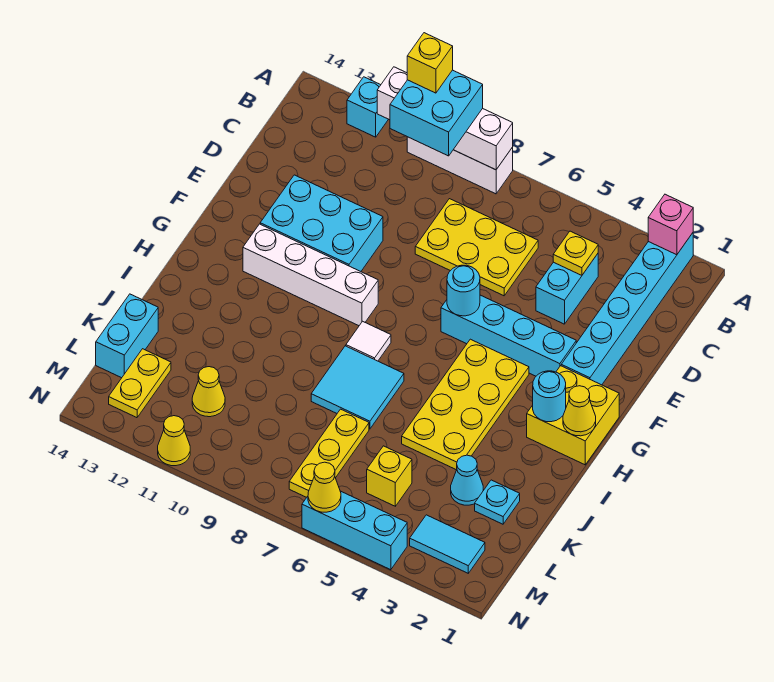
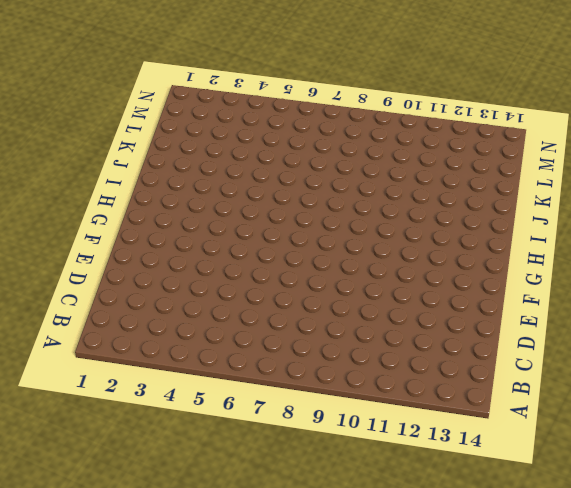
none -> cyan 1x6 brick [561,233,693,385]
none -> white 1x3 brick [407,137,513,194]
none -> cyan 1x1 brick [347,77,388,137]
none -> cyan 1x2 brick [536,254,598,324]

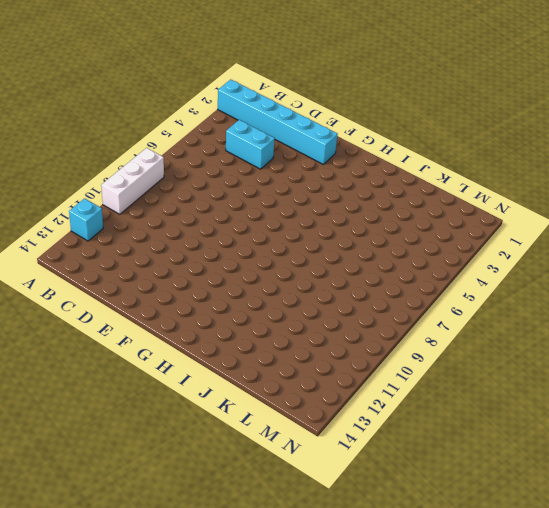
none -> yellow 2x3 plate [415,199,538,296]
none -> cyan 2x3 brick [260,175,383,271]
none -> cyan 1x4 brick [441,295,576,376]
none -> yellow 2x2 brick [527,366,619,465]

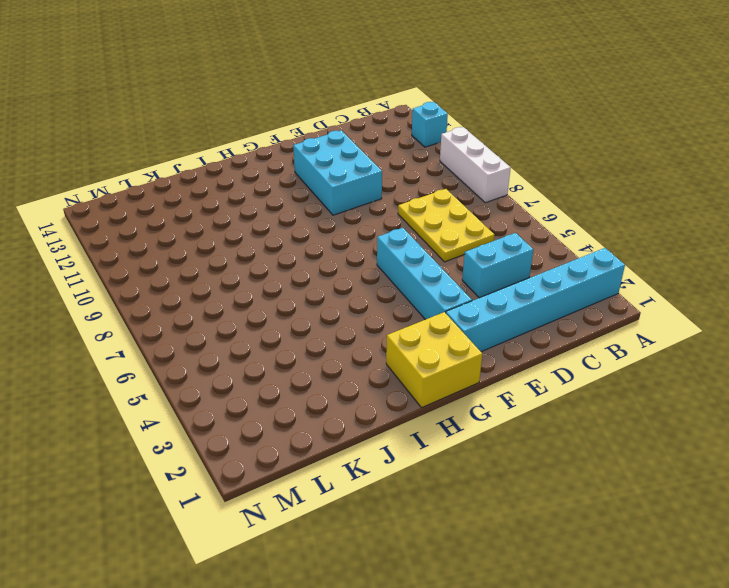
none -> yellow 2x4 plate [402,339,529,470]
none -> white 1x4 brick [243,224,378,326]
none -> white 1x1 tile [346,321,391,361]
none -> cyan 2x2 tile [311,346,404,429]

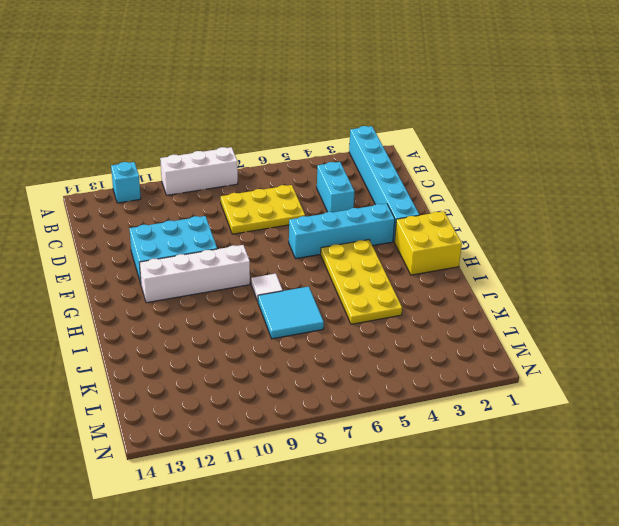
none -> cyan 1x1 plate [475,480,520,524]
none -> cyan 1x1 cone [451,455,483,505]
none -> yellow 1x3 plate [289,409,369,497]
none -> cyan 1x2 brick [96,294,158,378]

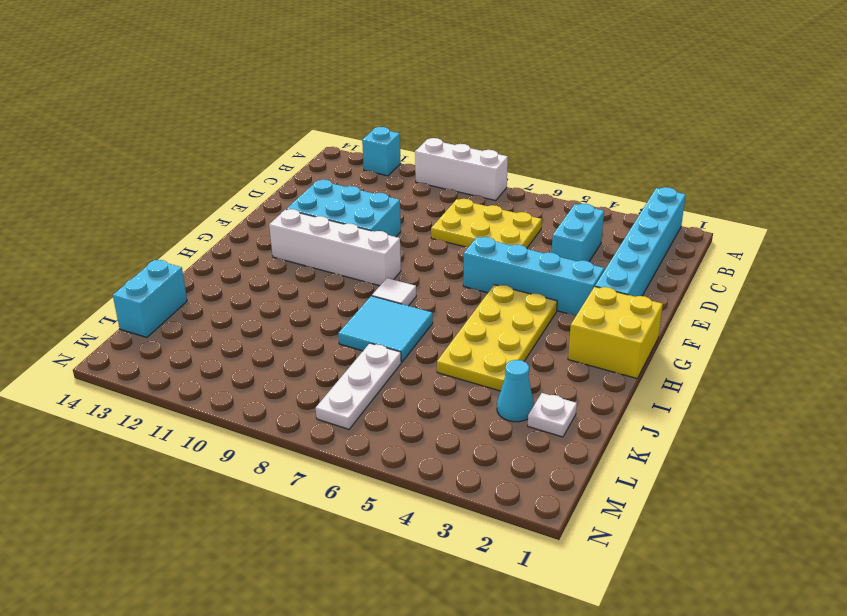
white 1x1 plate [528,393,577,437] -> cyan 1x1 plate [475,480,520,524]
white 1x3 plate [316,343,401,429] -> yellow 1x3 plate [289,409,369,497]
none -> yellow 1x1 brick [367,446,412,506]
none -> yellow 1x1 cone [192,367,225,417]
none -> yellow 1x2 plate [109,349,171,418]
none -> cyan 1x2 tile [410,515,485,573]

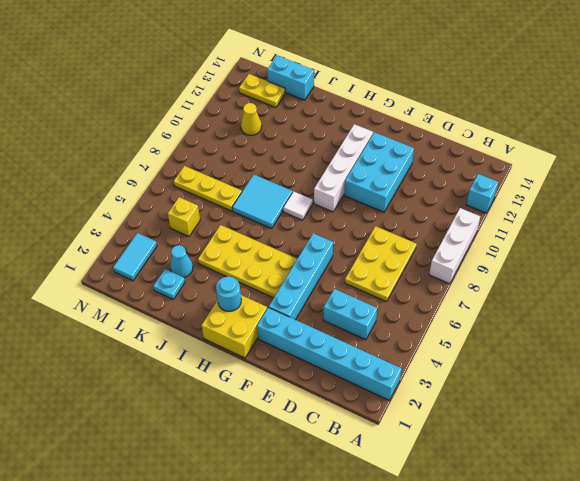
none -> cyan 1x3 brick [302,491,407,570]
none -> yellow 1x1 cone [158,416,190,466]
none -> pink 1x1 brick [648,194,693,255]
none -> white 1x4 brick [377,67,513,170]

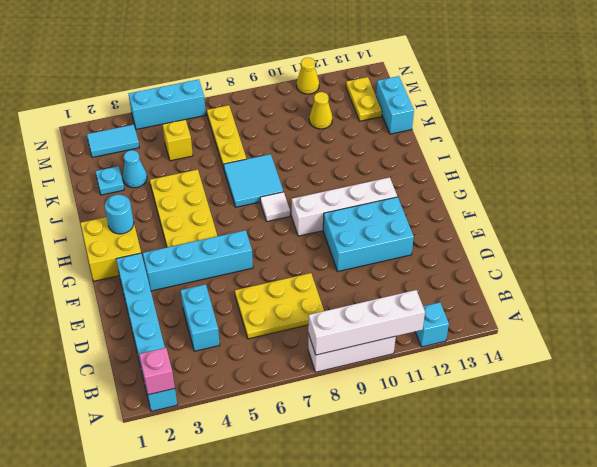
none -> yellow 1x1 plate [553,231,598,275]
none -> cyan 1x1 round brick [447,265,480,316]
none -> yellow 1x1 cone [563,386,596,436]
none -> yellow 1x1 cone [308,462,341,512]

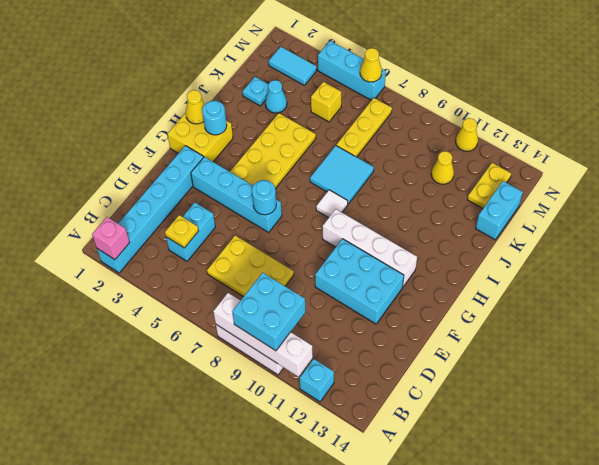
none -> yellow 1x1 brick [407,33,453,93]

